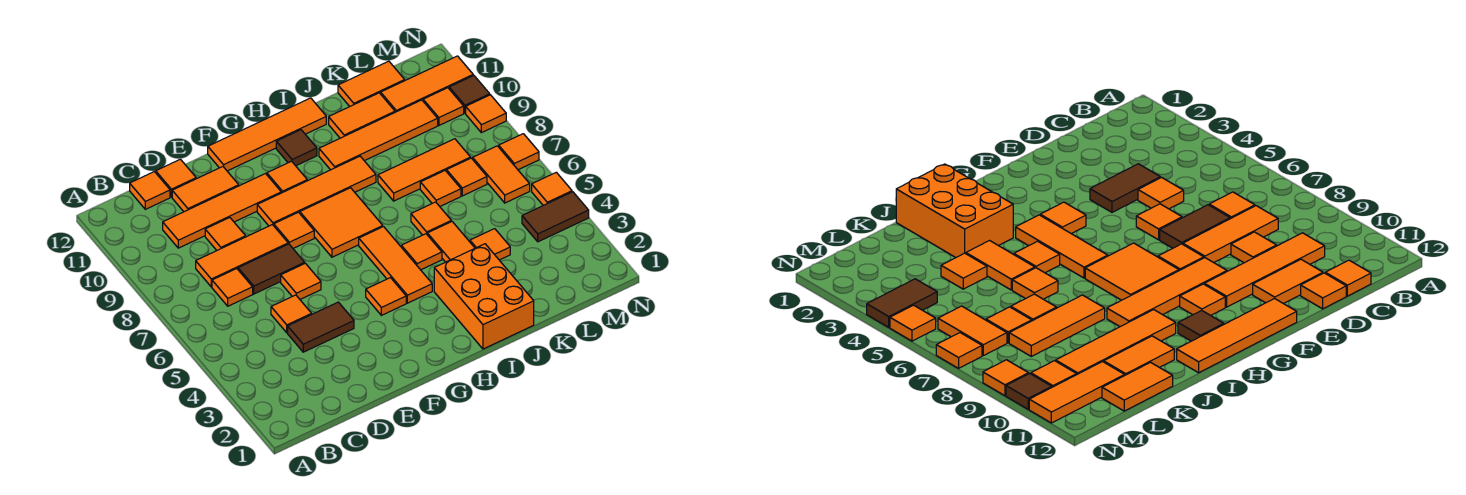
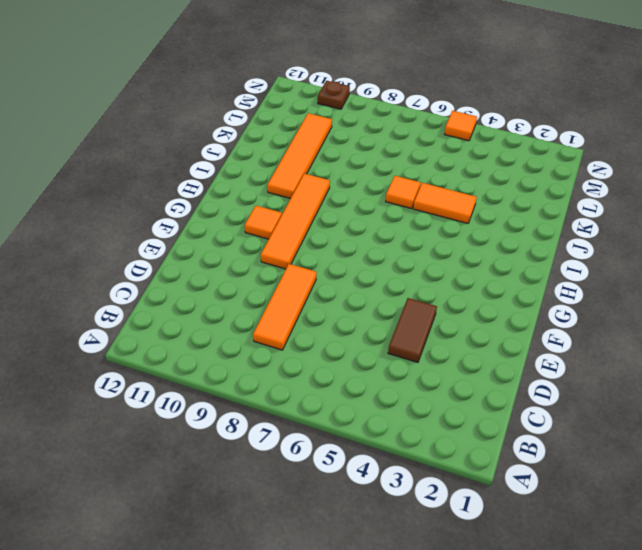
brown 1x1 plate [318,81,350,109] -> brown 1x1 tile [449,75,490,113]
none -> orange 1x1 tile [212,269,253,306]
none -> orange 1x4 tile [163,174,281,248]
none -> orange 1x1 tile [130,172,170,209]
none -> orange 1x1 tile [271,295,312,333]

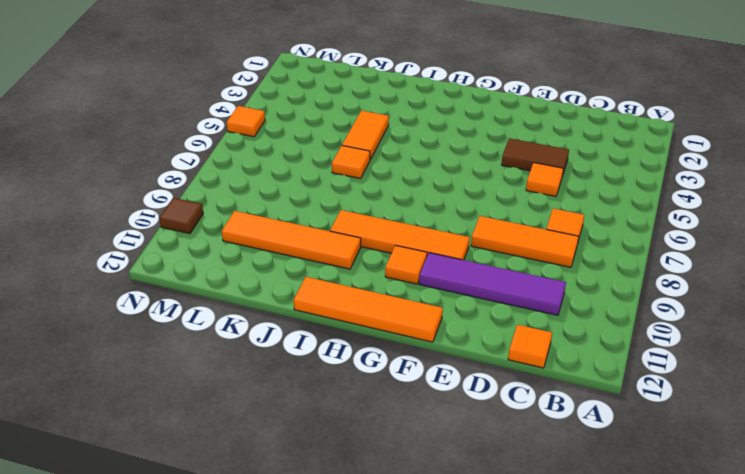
purple 1x4 tile [419,253,566,315] -> orange 1x4 tile [163,174,281,248]
none -> brown 1x2 tile [238,244,305,294]
none -> orange 1x1 tile [205,218,246,250]
none -> orange 1x2 tile [172,167,239,212]
none -> orange 1x1 tile [156,159,196,197]

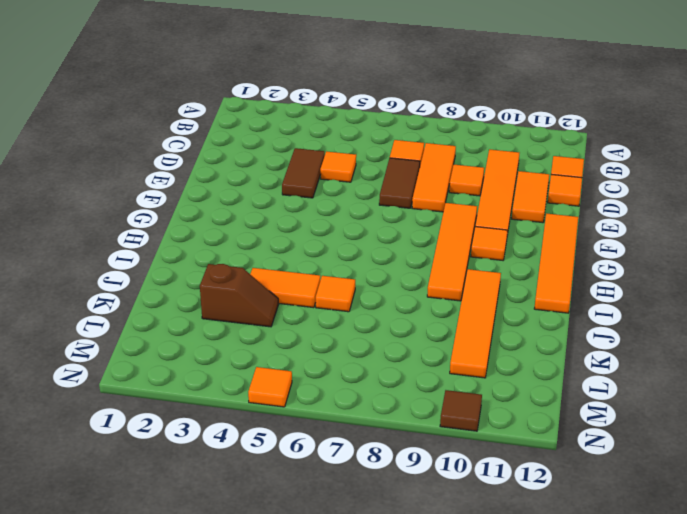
brown 1x2 slope [200,264,279,327] -> orange 1x1 tile [470,229,510,260]
none -> orange 1x1 tile [281,263,321,299]
none -> orange 1x1 tile [274,212,314,248]
none -> orange 1x1 tile [366,278,406,315]
none -> orange 2x2 tile [300,188,383,257]

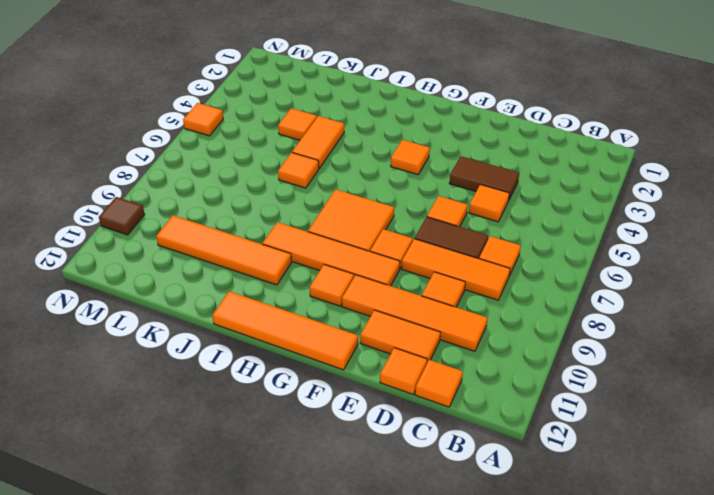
none -> orange 1x3 tile [359,227,432,303]
none -> brown 1x1 tile [276,130,317,166]
none -> orange 2x3 brick [434,244,534,349]
none -> orange 1x1 tile [401,234,442,270]

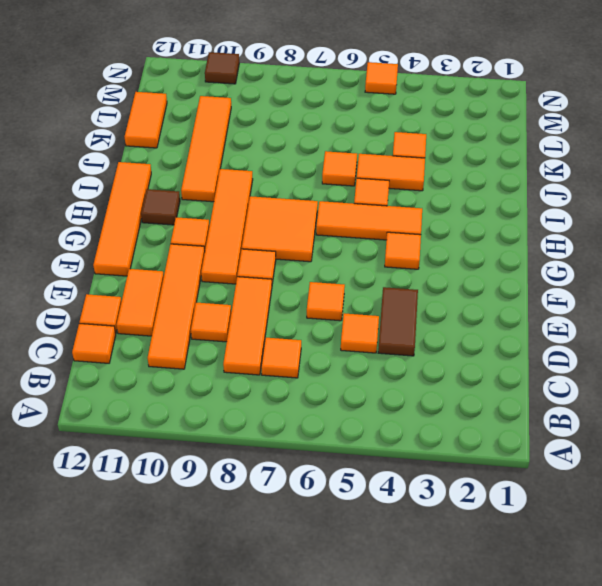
none -> brown 1x2 tile [238,244,305,294]
none -> orange 2x3 brick [434,244,534,349]
none -> orange 1x3 tile [378,139,471,201]
none -> orange 1x2 tile [329,93,395,138]

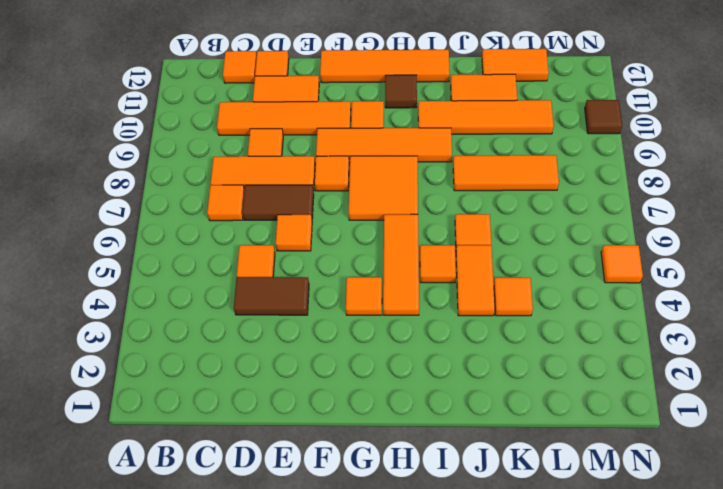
none -> orange 2x3 brick [434,244,534,349]
none -> orange 1x1 tile [420,171,461,206]
none -> orange 1x1 tile [447,158,487,196]
none -> orange 1x3 tile [381,56,473,112]

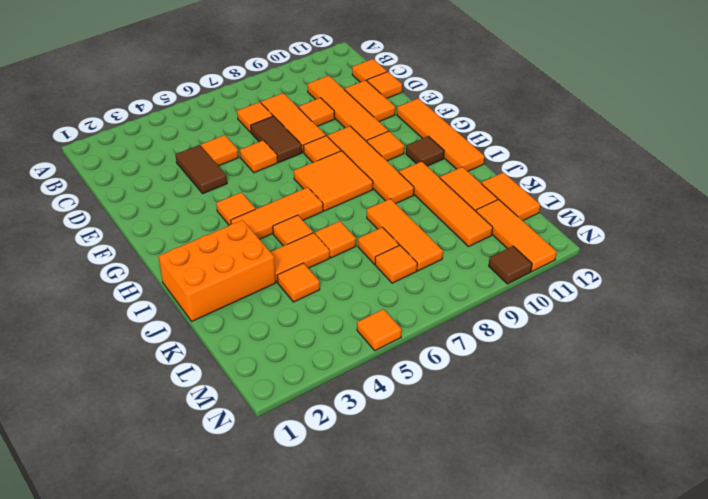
none -> brown 1x2 tile [522,192,589,242]
none -> orange 1x2 tile [473,146,530,203]
none -> orange 1x1 tile [423,88,464,125]
none -> orange 1x1 tile [499,134,539,170]

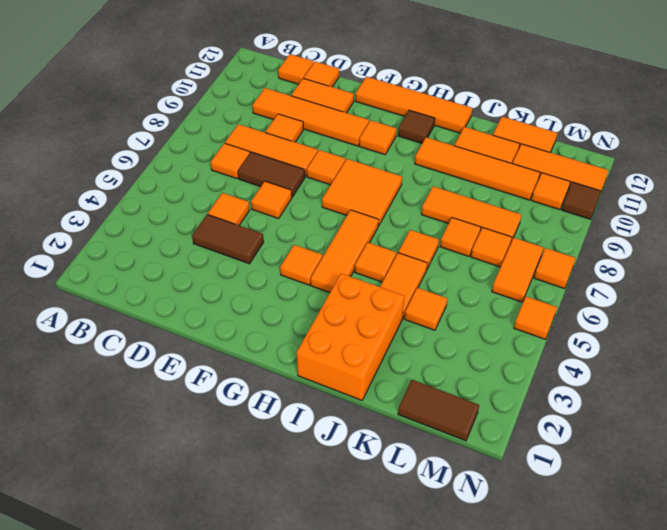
brown 1x2 tile [398,380,479,441] -> brown 1x2 tile moved to [522,192,589,242]
none -> orange 1x4 tile [257,156,376,226]
none -> orange 1x1 tile [466,95,506,133]

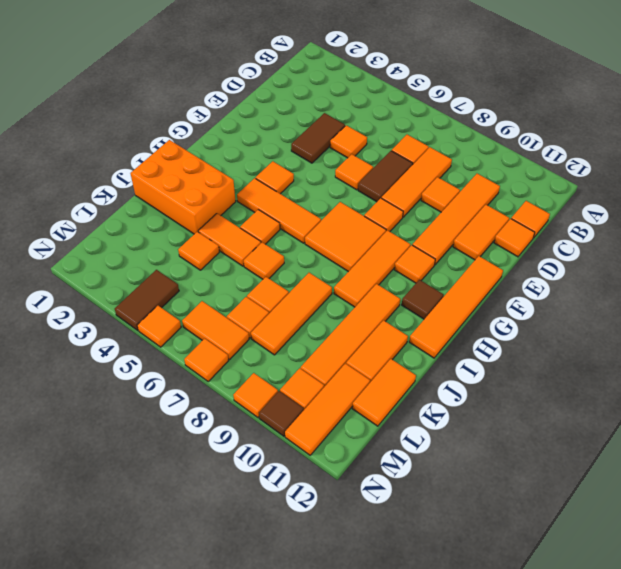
orange 1x3 tile [334,230,410,307] -> orange 1x4 tile [257,156,376,226]

